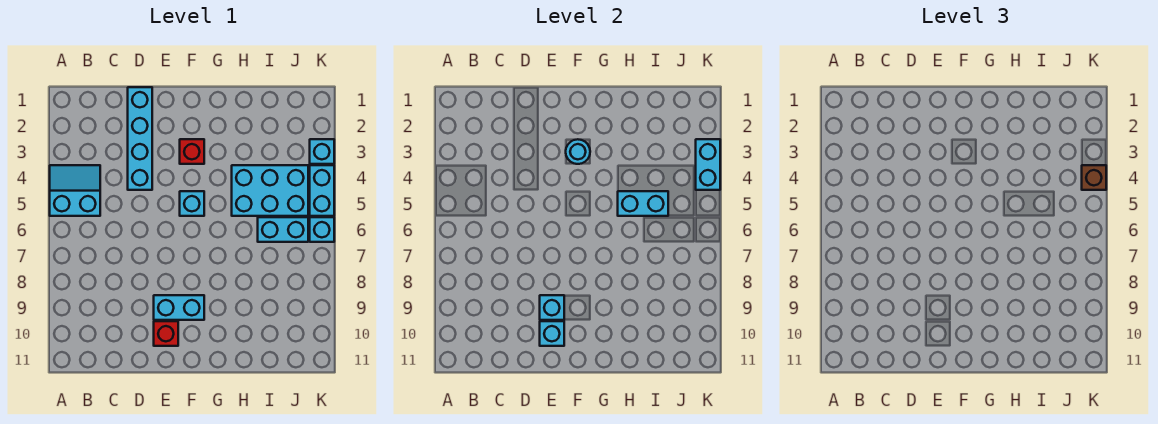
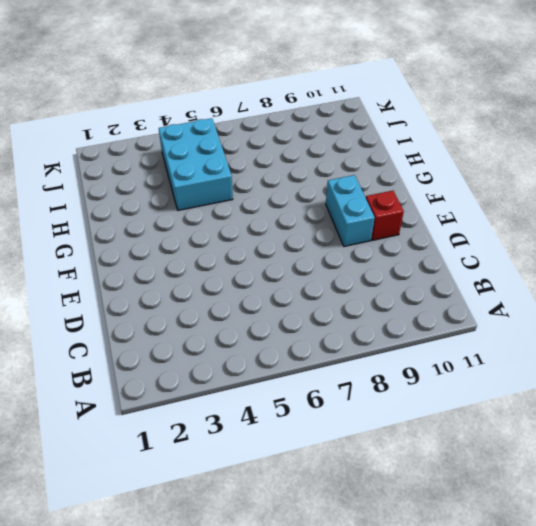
none -> cyan 2x2 slope [50,165,100,216]
none -> cyan 1x4 brick [128,87,152,190]
none -> red 1x1 brick [180,139,204,164]

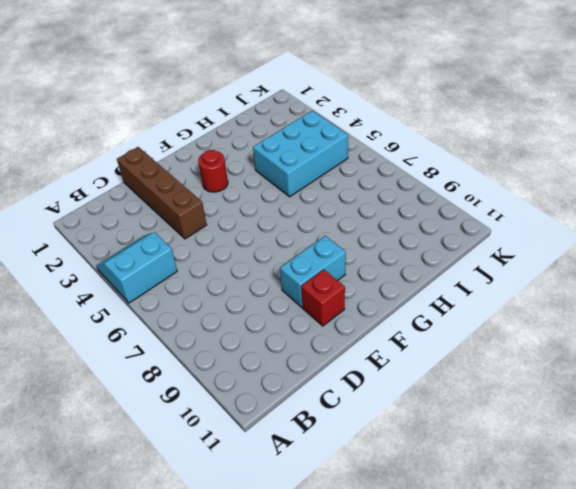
brown 1x4 brick [117,147,207,239] -> cyan 1x4 brick [128,87,152,190]
red 1x1 round brick [198,150,228,192] -> red 1x1 brick [180,139,204,164]
none -> cyan 1x1 brick [180,191,204,216]
none -> cyan 1x2 brick [258,217,308,242]
none -> cyan 1x1 brick [310,139,334,164]

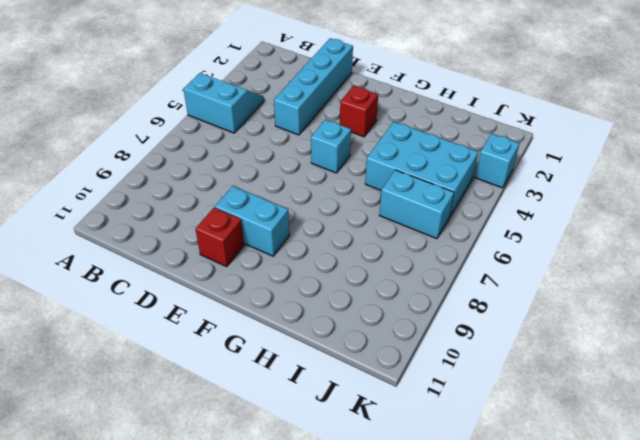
none -> cyan 1x2 brick [310,165,334,216]
none -> cyan 1x1 brick [310,217,334,242]
none -> cyan 1x1 brick [540,295,564,320]

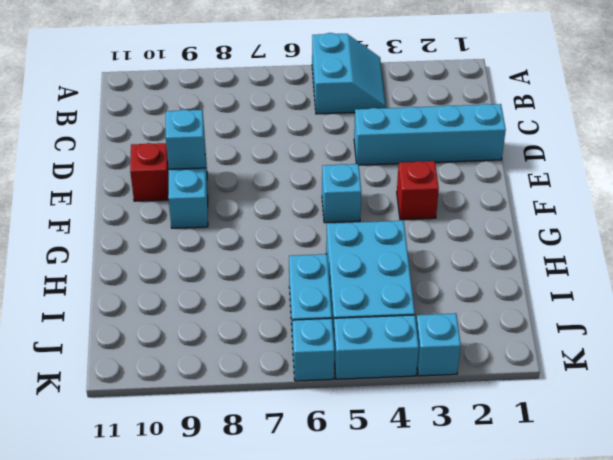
none -> cyan 1x1 brick [540,321,564,346]
none -> cyan 1x1 round brick [566,139,590,164]
none -> cyan 1x2 brick [618,191,668,216]

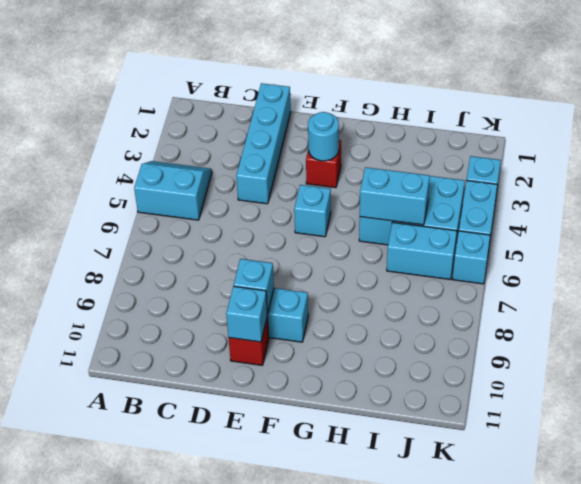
none -> cyan 1x2 brick [696,139,720,190]
none -> brown 1x1 brick [1082,165,1106,190]

